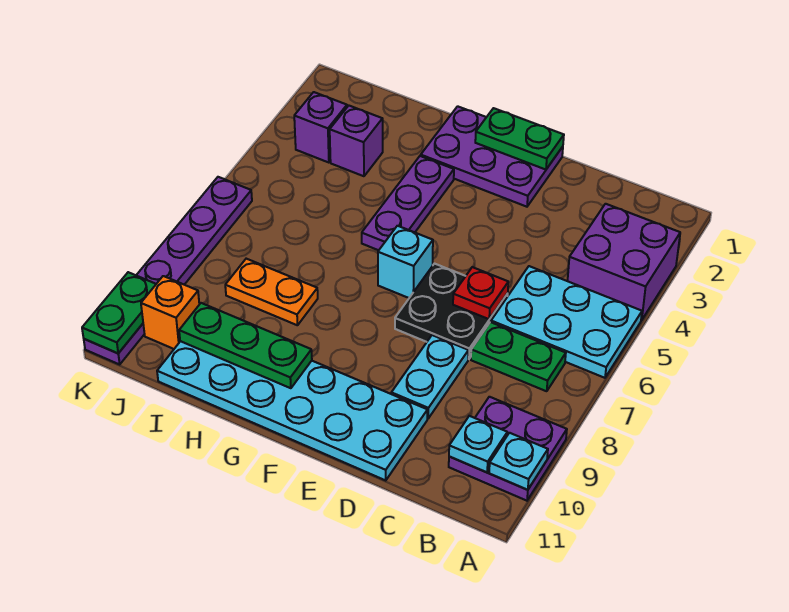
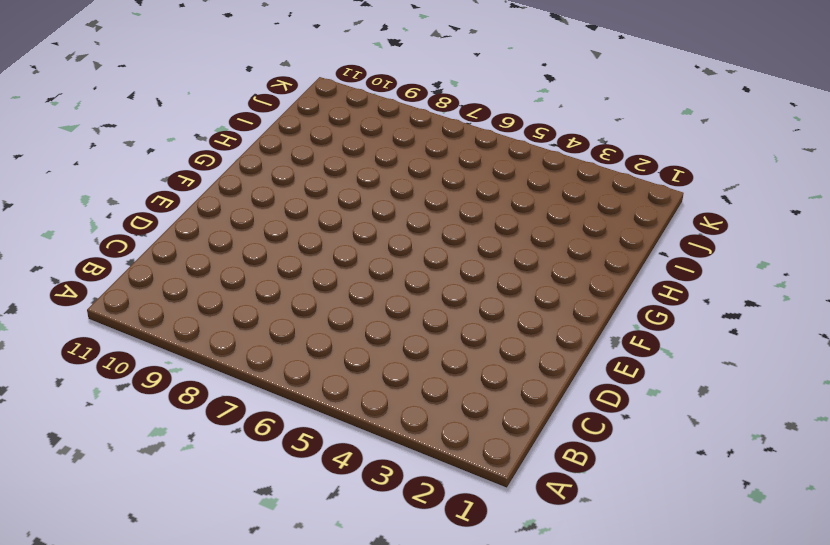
none -> purple 2x2 brick [568,204,680,320]
none -> cyan 2x3 plate [491,266,642,378]
none -> purple 2x2 plate [449,397,567,501]

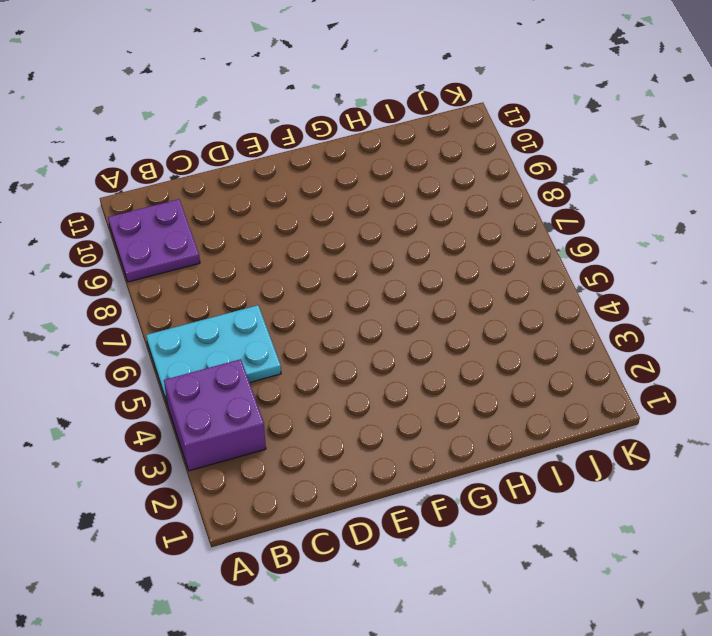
none -> green 1x2 plate [471,322,566,391]
none -> black 2x2 plate [395,264,508,359]
none -> cyan 1x2 plate [391,335,468,418]

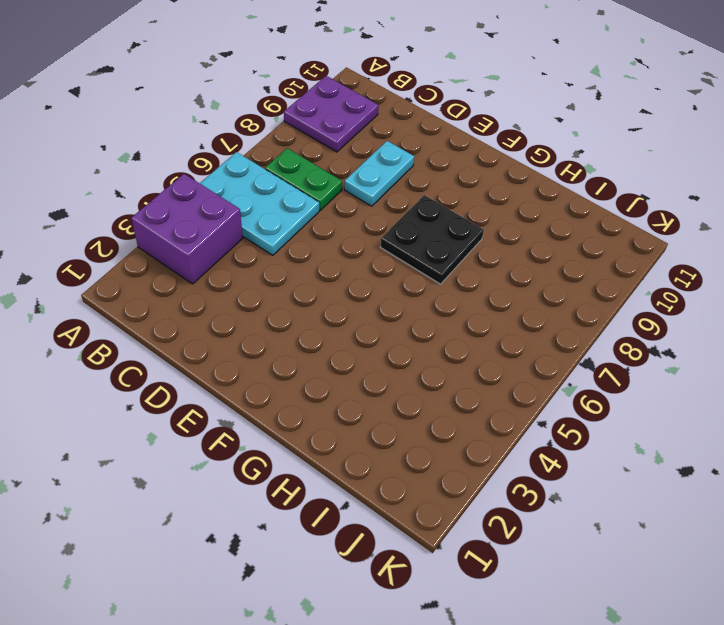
black 2x2 plate [381,195,484,284] -> black 2x2 plate moved to [395,264,508,359]
none -> cyan 2x6 plate [157,341,427,480]
none -> purple 2x3 plate [421,106,563,207]
none -> cyan 1x1 brick [378,226,433,298]

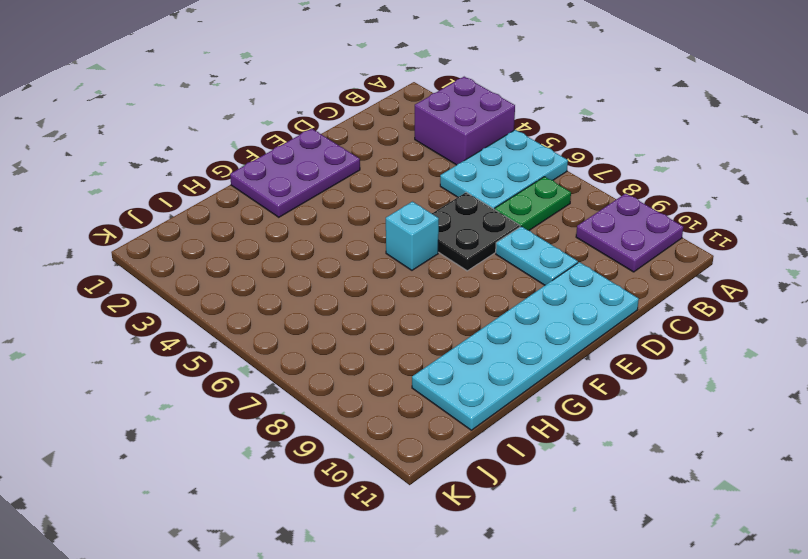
none -> purple 1x3 plate [362,156,454,250]
none -> orange 1x2 plate [225,259,318,325]
none -> purple 1x1 brick [330,106,383,176]

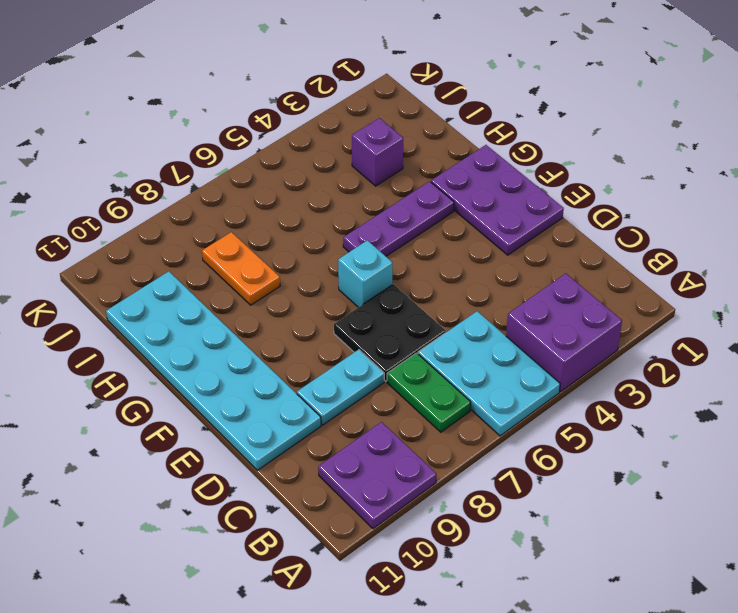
none -> purple 1x1 brick [294,92,347,163]
none -> orange 1x1 brick [141,276,199,349]
none -> purple 1x6 plate [84,177,252,364]

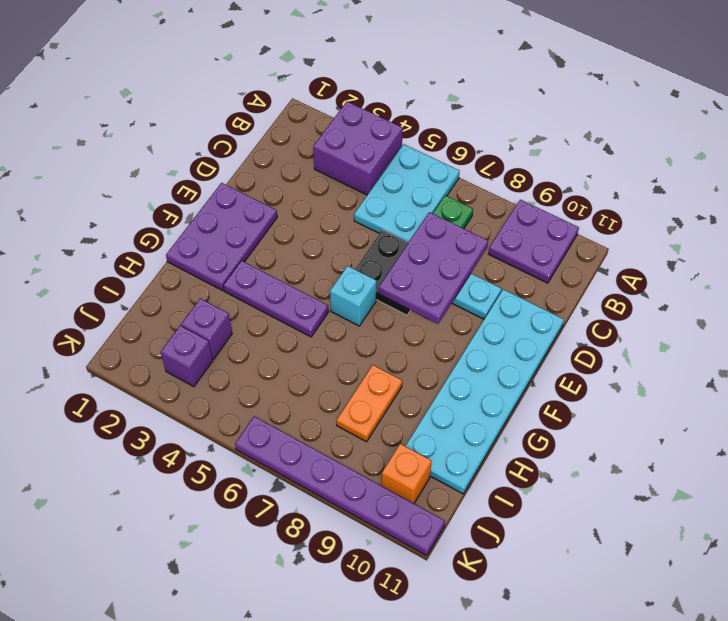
purple 2x3 plate [379,212,488,324] -> none
none -> cyan 1x1 plate [489,433,548,490]
none -> cyan 1x1 plate [449,416,507,472]
none -> red 1x1 plate [453,267,508,319]

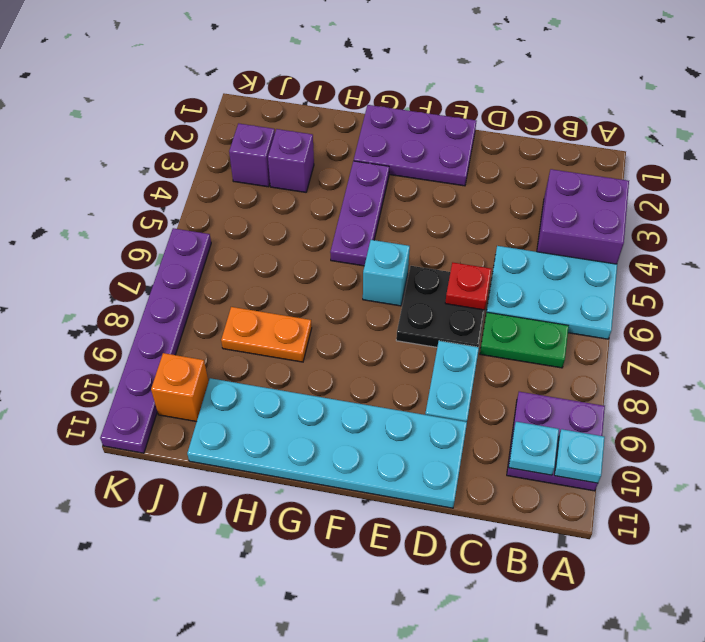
none -> green 1x2 plate [475,108,564,170]
none -> green 1x3 plate [179,303,312,388]
none -> green 1x2 plate [82,272,156,353]

